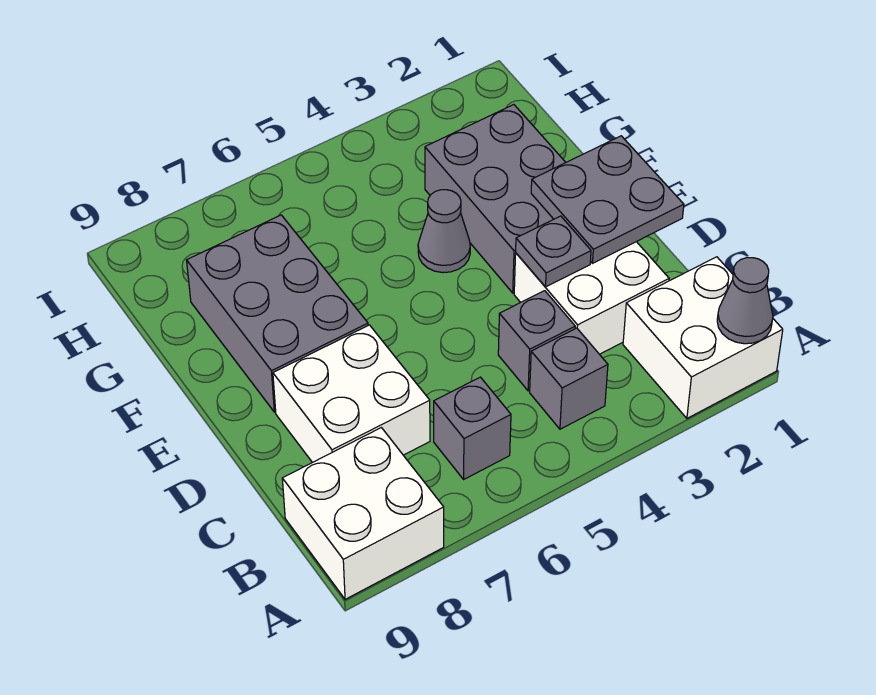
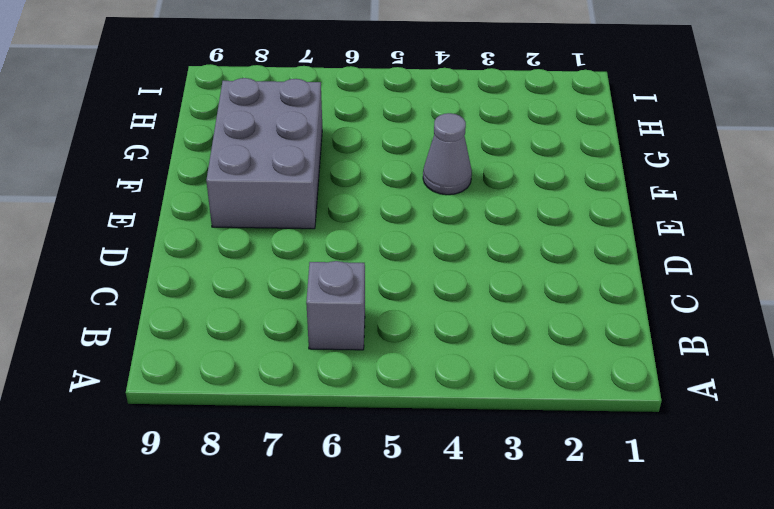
none -> white 2x2 brick [623,257,783,418]
none -> white 2x2 brick [282,428,444,599]
none -> grey 1x1 brick [530,328,608,429]

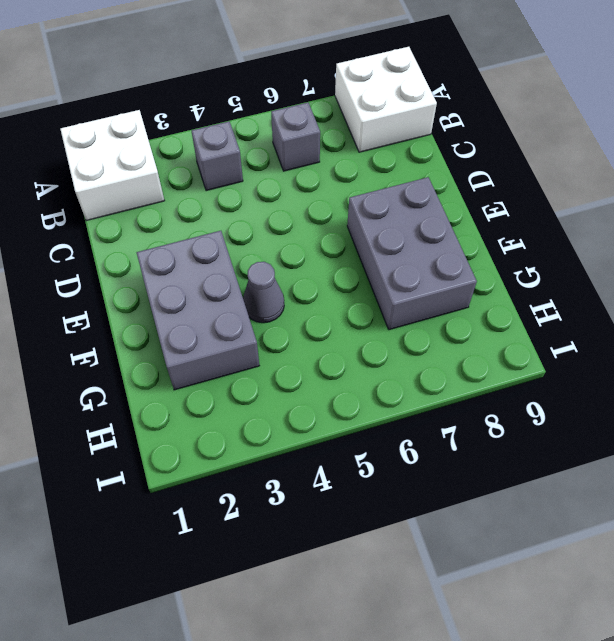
none -> white 2x2 brick [514,242,669,354]
none -> grey 1x1 brick [498,291,575,391]
none -> white 2x2 brick [273,325,430,463]

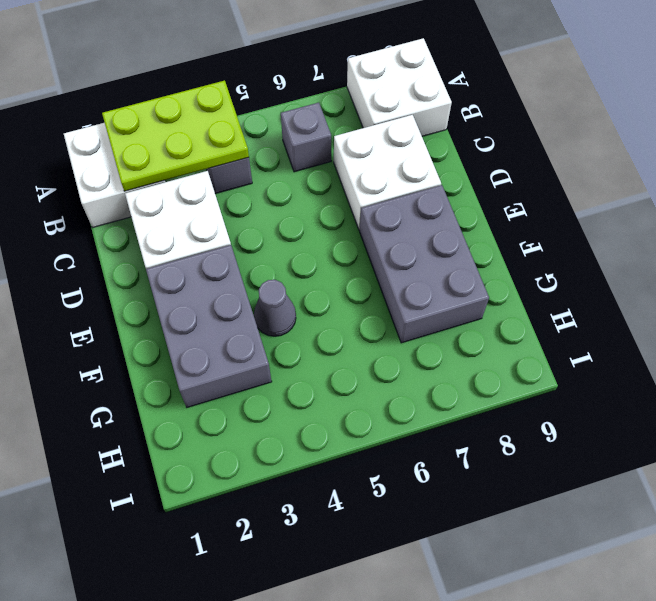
lime 2x3 plate [102,80,249,191] -> none
none -> grey 1x1 brick [498,291,575,391]
none -> grey 1x1 cone [717,258,773,344]
none -> grey 2x2 plate [531,136,684,263]

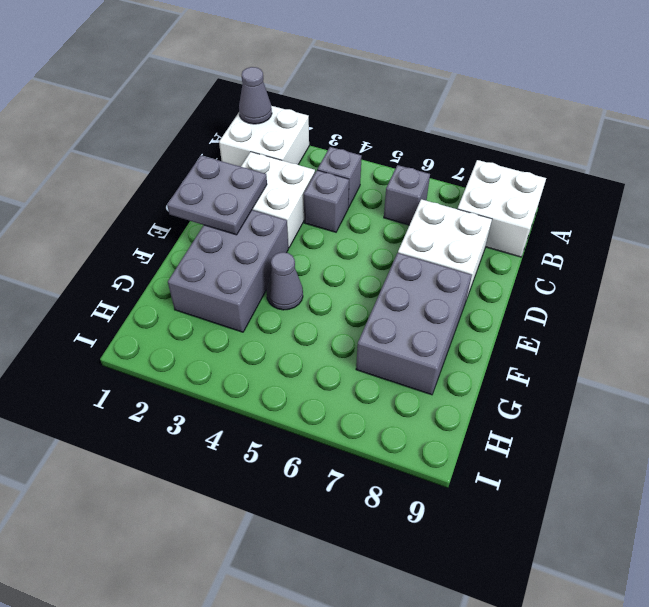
none -> grey 1x1 plate [516,216,591,287]

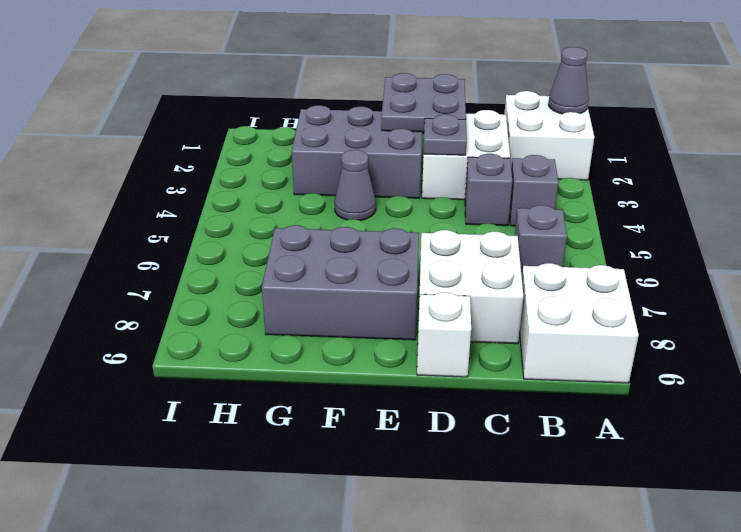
white 1x1 brick [417,292,471,377] -> none

